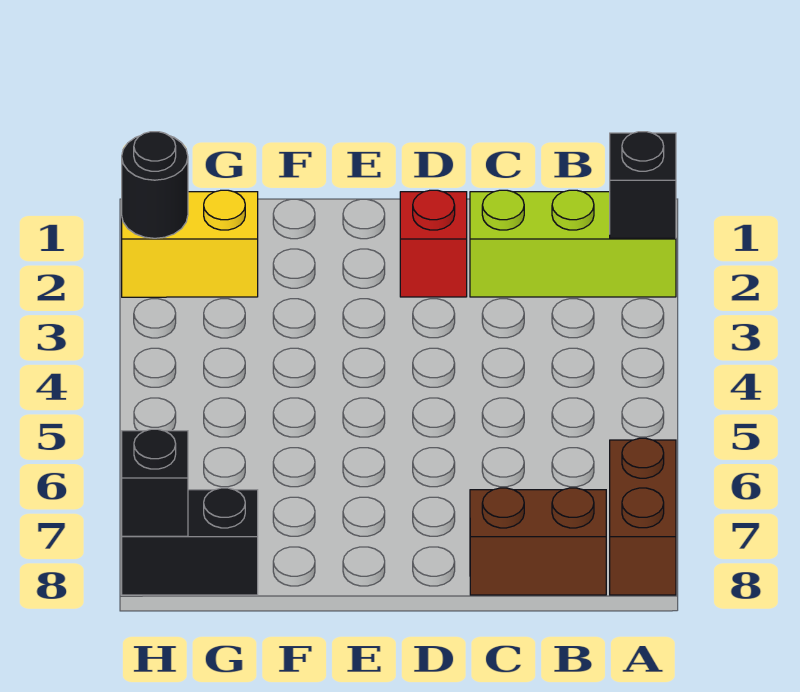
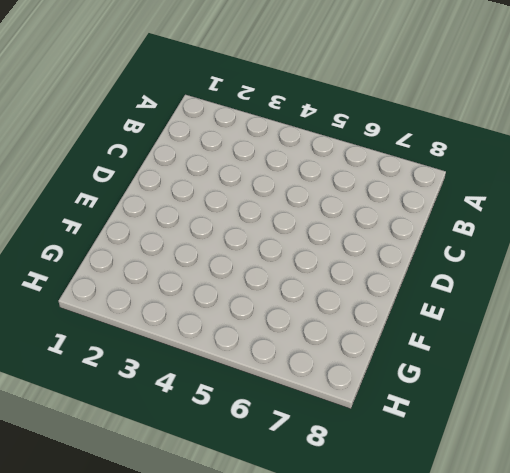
none -> lime 1x3 brick [470,190,676,297]
none -> brown 1x2 brick [610,438,676,595]

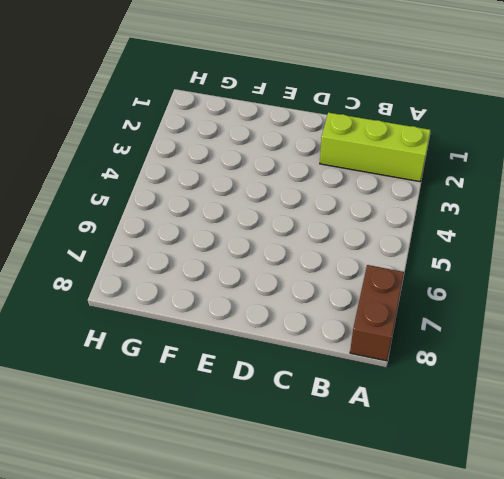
none -> brown 1x2 brick [470,488,606,595]
none -> red 1x1 brick [400,190,467,297]

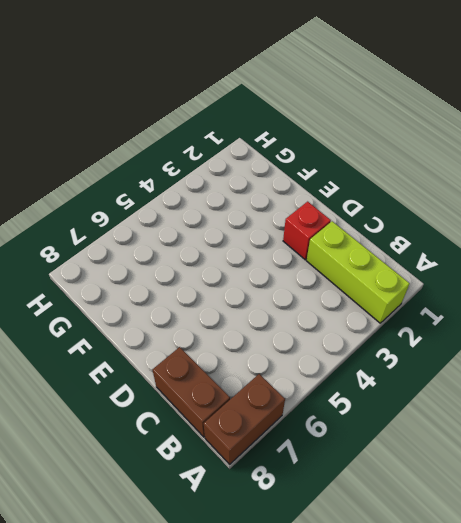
none -> yellow 1x2 brick [122,190,258,297]
none -> black 1x2 brick [122,488,258,595]

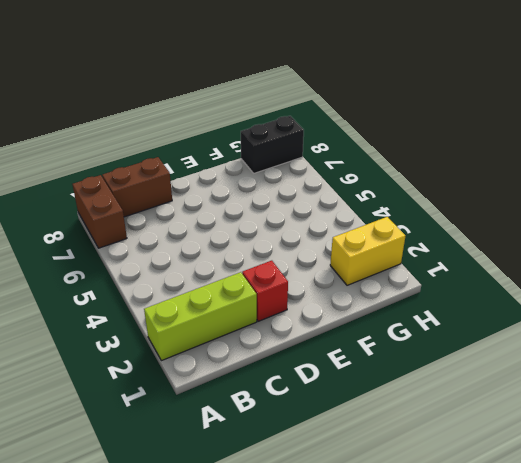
none -> black 1x1 brick [610,132,676,238]
none -> black 1x1 round brick [122,132,188,238]

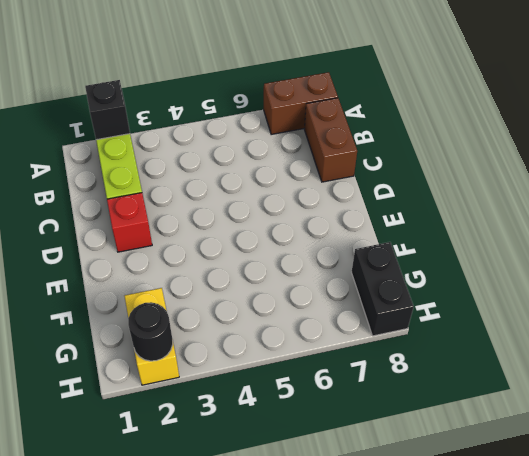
none -> black 1x1 brick [122,429,188,536]

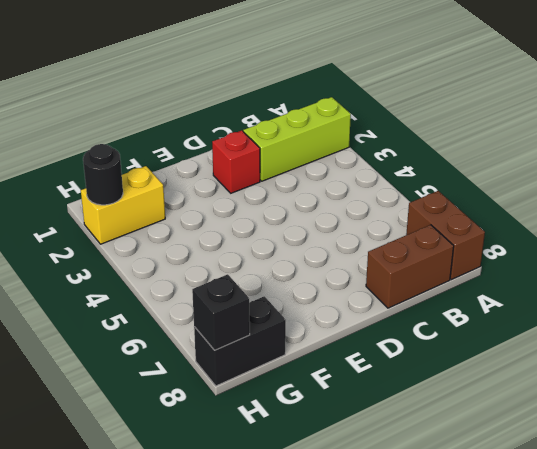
none -> black 1x1 brick [610,132,676,238]

